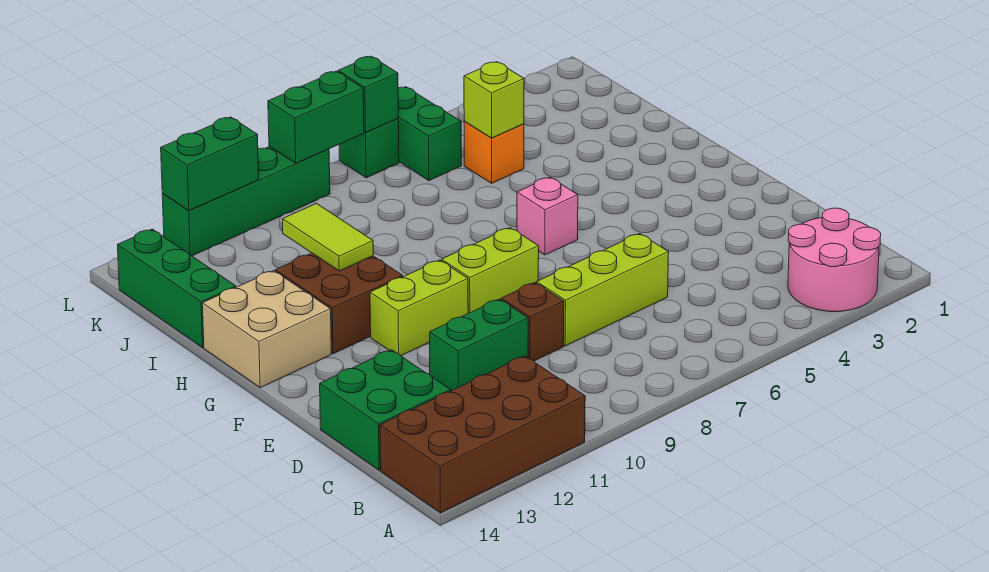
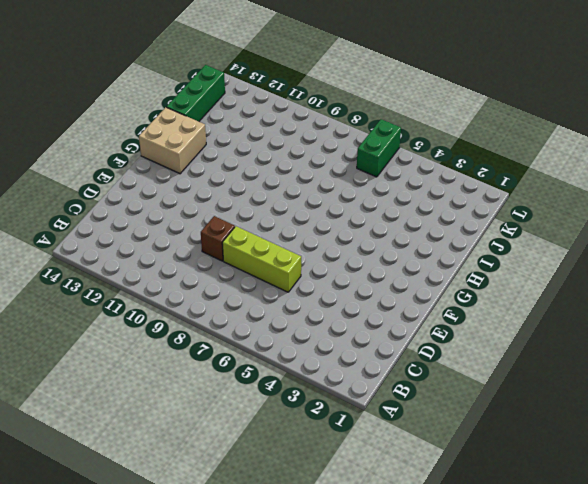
none -> pink 2x2 round brick [788,208,881,312]
none -> brown 2x4 brick [380,356,585,513]
none -> green 2x2 brick [320,350,451,470]

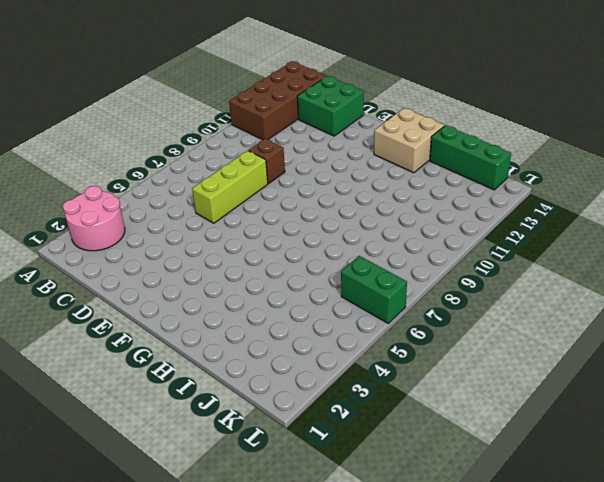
none -> green 1x2 brick [430,299,528,391]
none -> lime 1x2 brick [442,228,539,313]
none -> lime 1x2 brick [370,260,468,356]

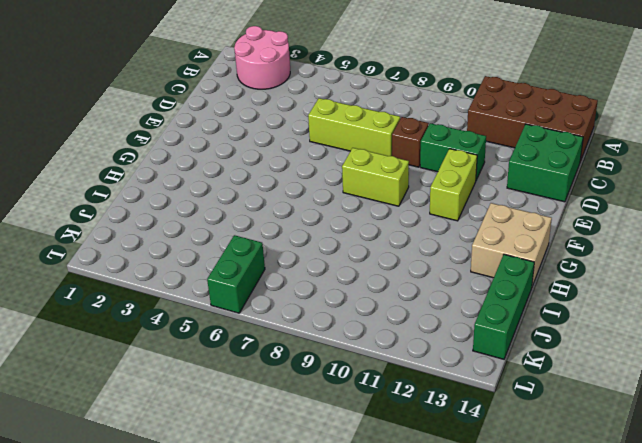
lime 1x2 brick [430,149,477,221] -> lime 1x2 brick turned to [370,260,468,356]
none -> pink 1x1 brick [517,177,578,255]
none -> brown 2x2 brick [276,253,403,354]
none -> orange 1x1 brick [464,121,524,183]

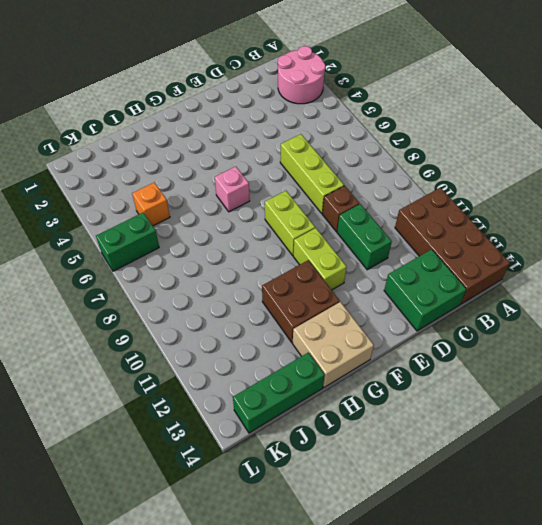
none -> green 1x1 brick [339,119,399,178]
none -> green 1x4 brick [162,146,330,256]
none -> lime 1x2 tile [282,204,373,271]

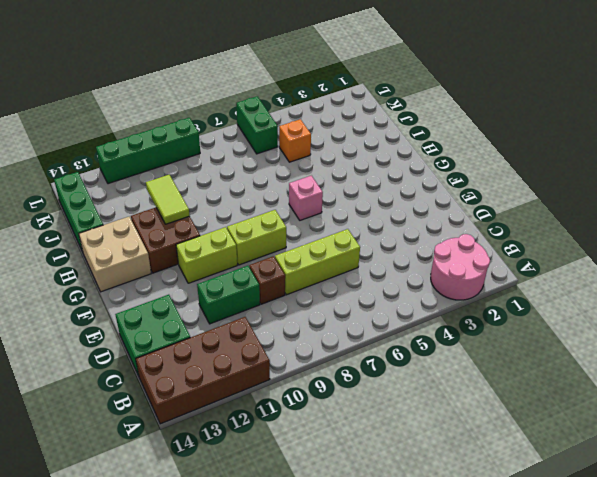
none -> green 1x1 brick [339,119,399,178]
none -> lime 1x1 brick [464,62,524,138]
none -> green 1x1 brick [338,56,398,132]

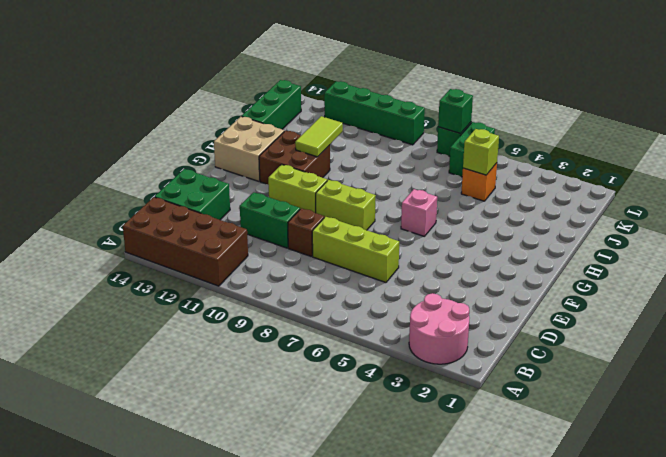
none -> green 1x2 brick [268,71,364,163]
none -> green 1x2 brick [161,117,259,211]

